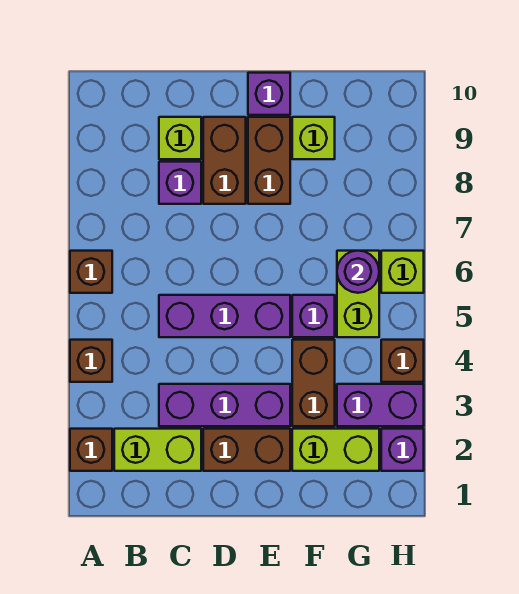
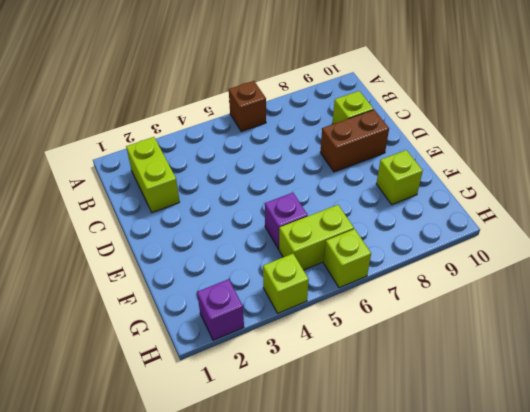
lime 1x1 brick [263,254,309,313] -> brown 1x1 brick [381,340,424,382]
none -> brown 1x1 brick [70,429,112,471]
none -> brown 1x1 brick [70,340,112,382]
none -> purple 1x3 brick [159,384,290,426]

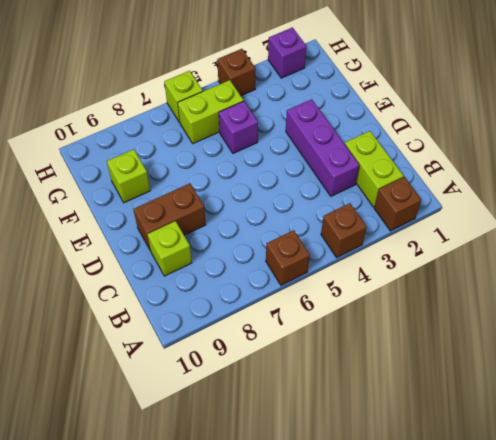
none -> purple 1x3 brick [159,295,290,337]
none -> purple 1x1 brick [159,162,201,204]
none -> brown 1x2 brick [203,429,290,471]

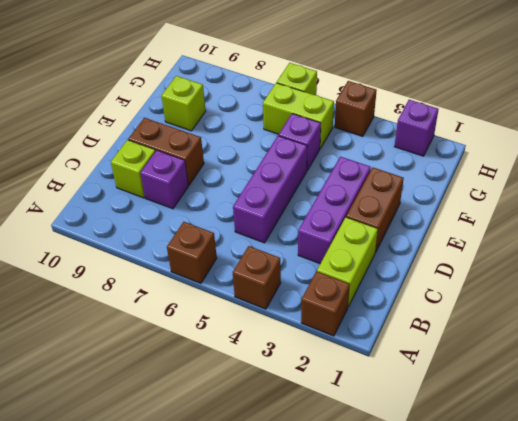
none -> brown 1x2 brick [248,117,290,204]
none -> purple 1x1 brick [248,73,290,115]
none -> lime 1x2 brick [292,429,379,471]

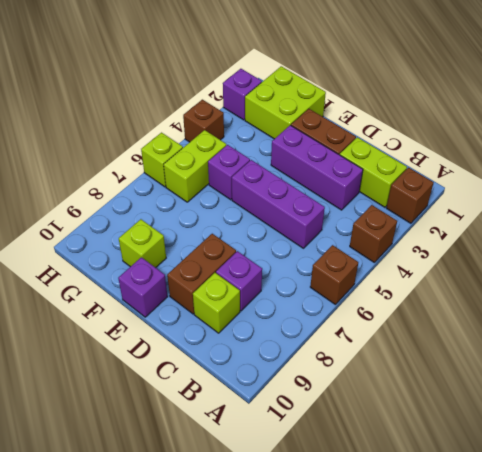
lime 2x2 brick [245,66,326,139] -> lime 1x2 brick [292,429,379,471]
none -> brown 1x2 brick [248,117,290,204]
none -> brown 1x2 brick [292,340,335,426]
none -> purple 1x2 brick [337,384,424,426]

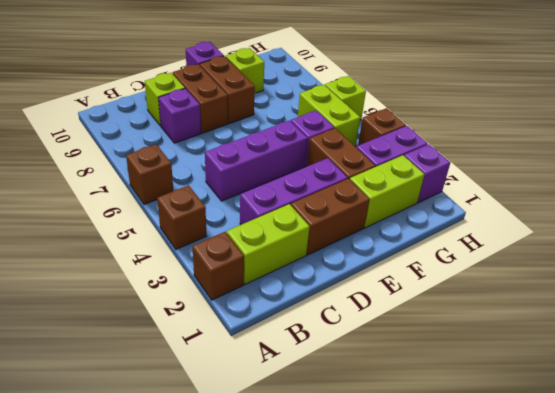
none -> purple 1x1 round brick [337,251,379,293]

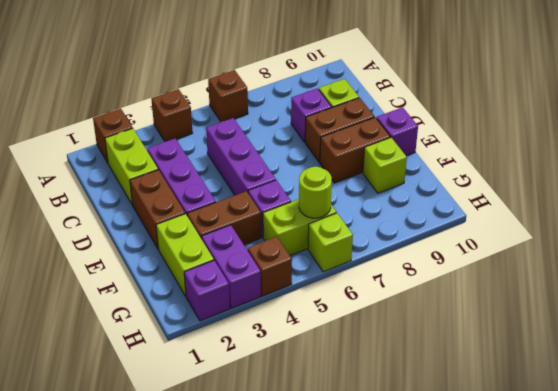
lime 1x1 round brick [299,166,332,218] -> purple 1x1 round brick [337,251,379,293]

